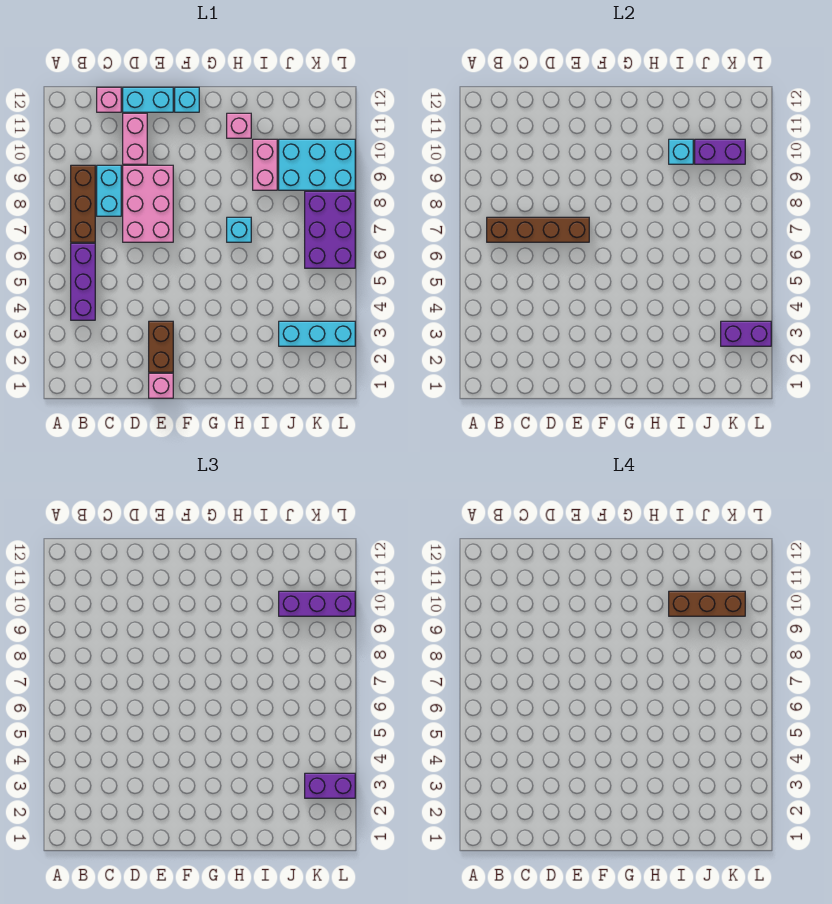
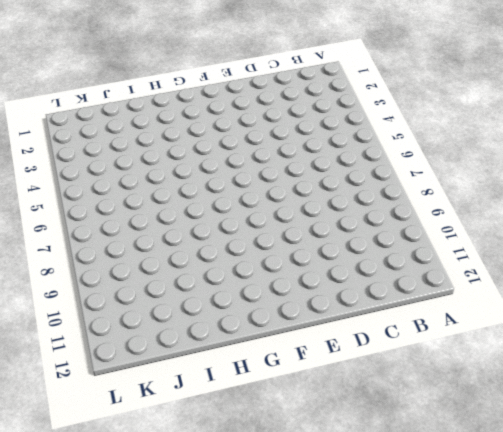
none -> purple 1x3 brick [71,243,95,320]
none -> brown 1x3 brick [71,165,95,242]
none -> cyan 1x2 brick [97,165,121,216]

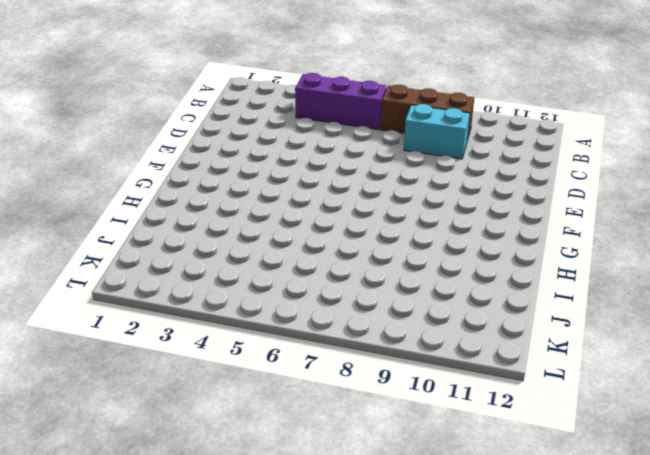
none -> pink 1x1 brick [97,87,121,112]
none -> pink 2x3 brick [123,165,173,242]
none -> pink 1x2 brick [123,113,147,164]

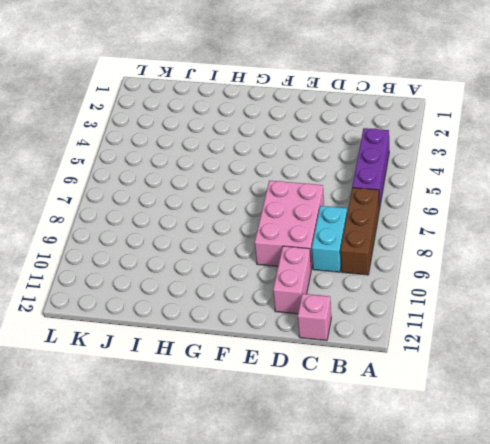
none -> cyan 1x2 brick [123,87,173,112]
none -> pink 1x1 brick [149,373,173,398]
none -> brown 1x2 brick [149,321,173,372]

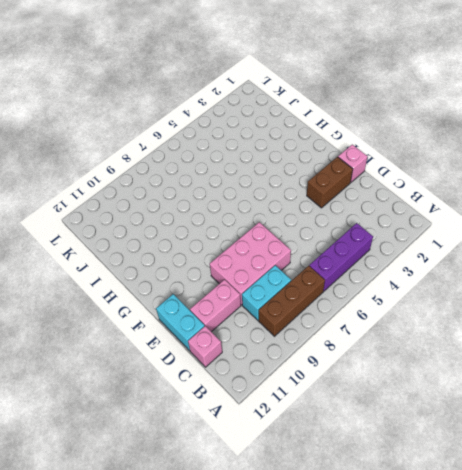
none -> cyan 1x1 brick [175,87,199,112]
none -> cyan 1x1 brick [227,217,251,242]
none -> pink 1x1 brick [227,113,251,138]

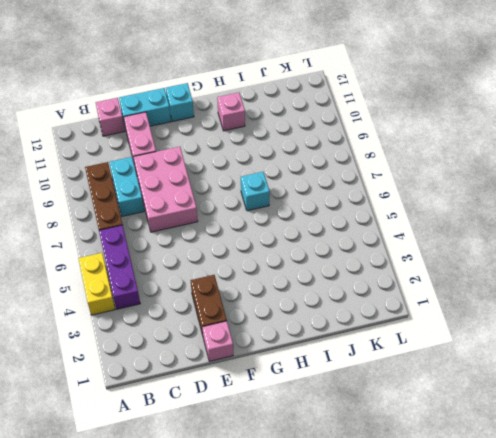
yellow 1x2 brick [78,253,115,315] -> none
none -> pink 1x2 brick [253,139,277,190]
none -> cyan 1x3 brick [279,321,355,346]
none -> cyan 2x3 brick [279,139,355,190]

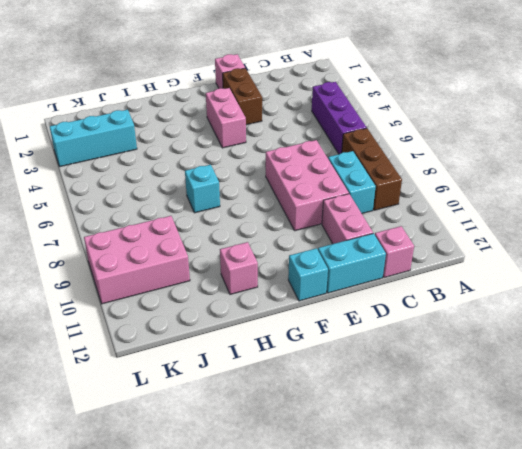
pink 1x2 brick [206,88,246,148] -> pink 1x2 brick moved to [253,139,277,190]
pink 2x3 brick [84,216,190,304] -> cyan 2x3 brick [279,139,355,190]
none -> purple 2x3 brick [305,191,355,268]
none -> brown 1x4 brick [487,217,589,242]
none -> cyan 1x1 brick [669,139,693,164]

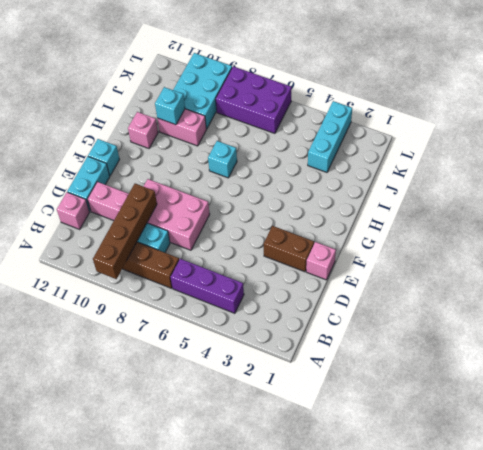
brown 1x4 brick [93,184,157,279] -> brown 1x4 brick moved to [487,217,589,242]
none -> purple 1x2 brick [695,139,745,164]
none -> purple 1x2 brick [721,321,771,346]
none -> purple 1x3 brick [279,591,355,616]

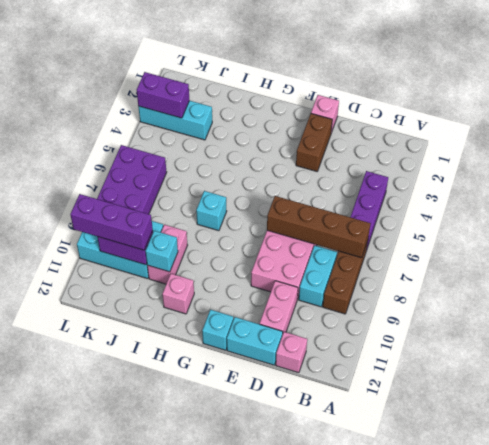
none -> purple 1x2 brick [305,773,355,798]
none -> brown 1x3 brick [669,591,745,616]

